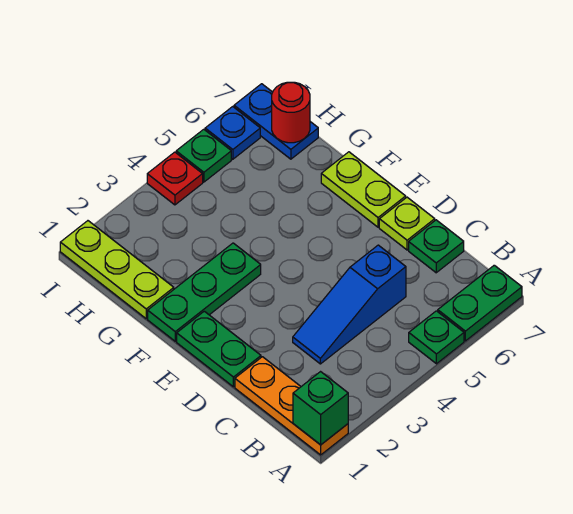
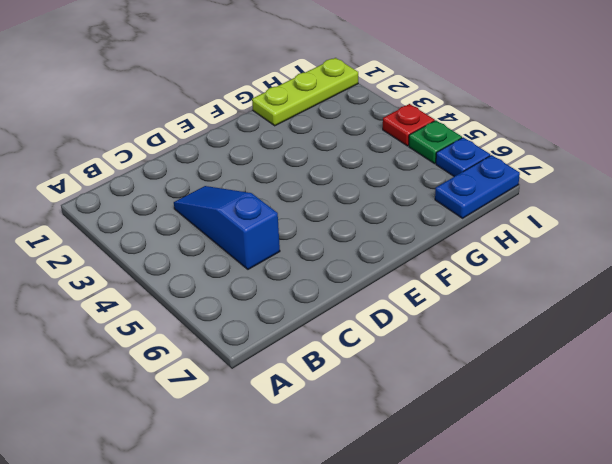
none -> orange 1x3 plate [235,357,348,455]
none -> green 1x1 plate [409,311,464,364]
none -> green 1x2 plate [438,265,522,341]

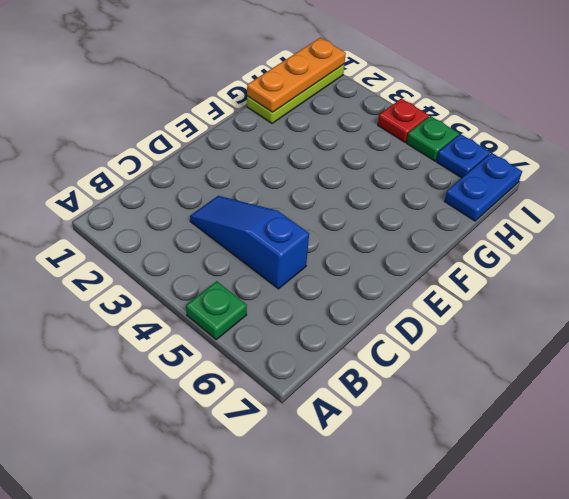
orange 1x3 plate [247,38,346,112] -> orange 1x3 plate moved to [235,357,348,455]
none -> green 1x2 plate [438,265,522,341]
none -> green 1x1 plate [409,220,464,273]
none -> green 1x2 plate [177,311,261,387]

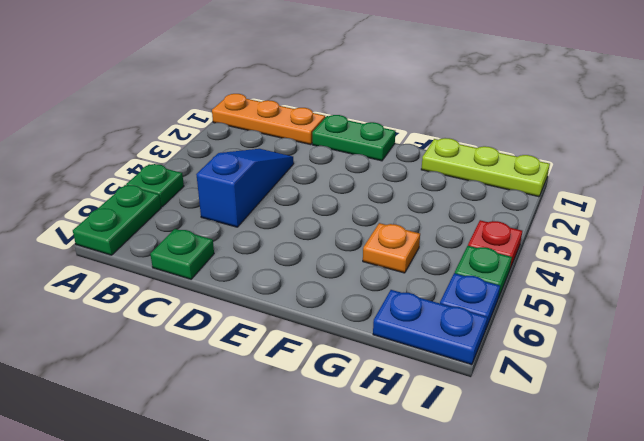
orange 1x1 plate [363,223,420,273] -> none
none -> lime 1x1 plate [379,197,435,250]
none -> lime 1x2 plate [321,152,406,227]
none -> green 1x3 plate [148,243,261,341]

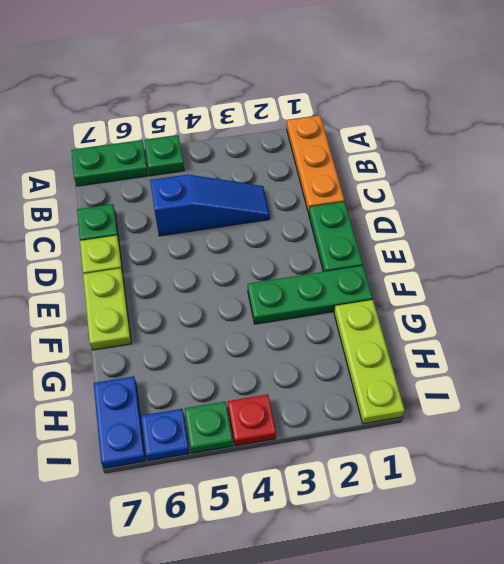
none -> green 1x1 brick [293,372,348,445]
none -> red 1x1 round brick [272,82,310,143]

